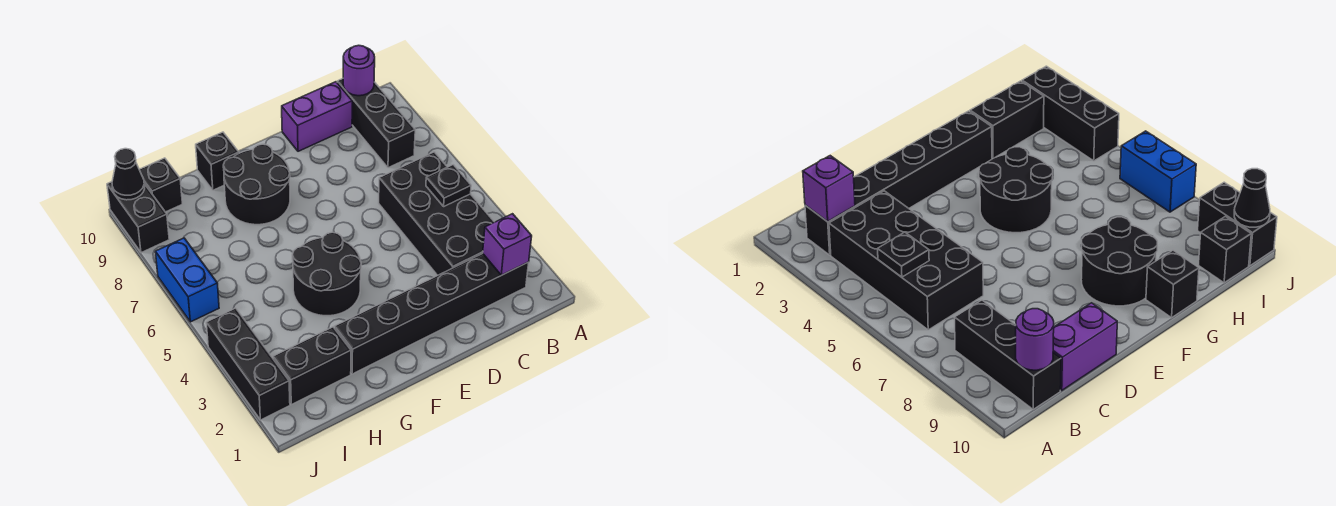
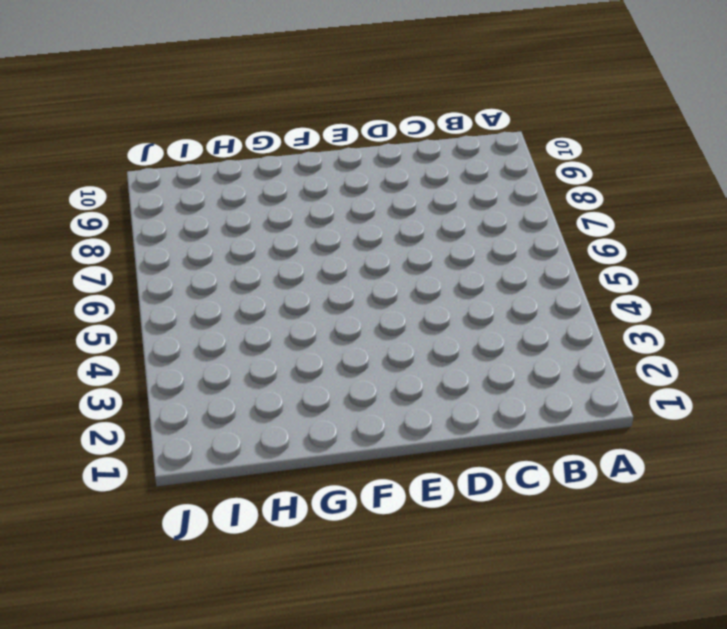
none -> black 1x6 brick [335,254,529,374]
none -> black 2x4 brick [379,152,494,275]
none -> black 1x3 brick [337,79,415,168]

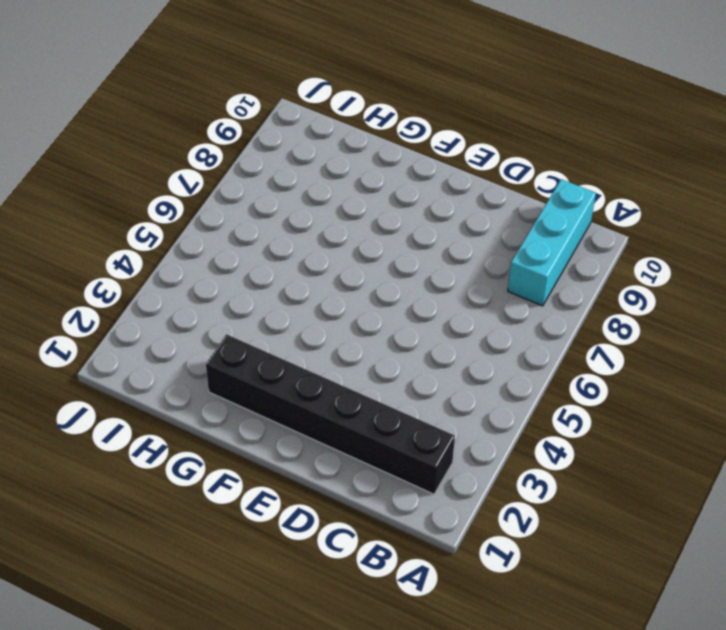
cyan 1x3 brick [508,179,596,306] -> black 1x3 brick [337,79,415,168]
none -> black 2x4 brick [379,152,494,275]
none -> purple 1x2 brick [282,82,352,151]
none -> black 2x2 round brick [292,232,361,316]

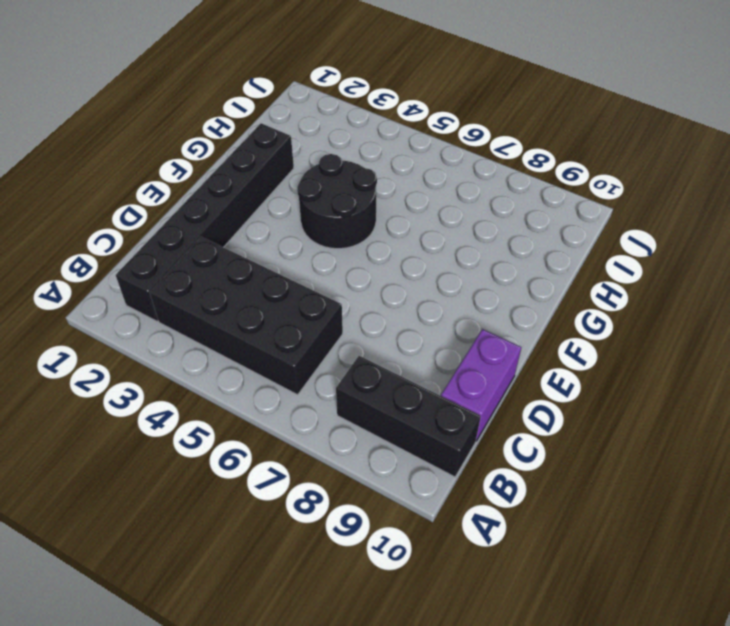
none -> black 2x2 round brick [223,144,290,225]
none -> black 1x1 brick [196,132,239,190]
none -> black 1x2 brick [273,327,351,405]

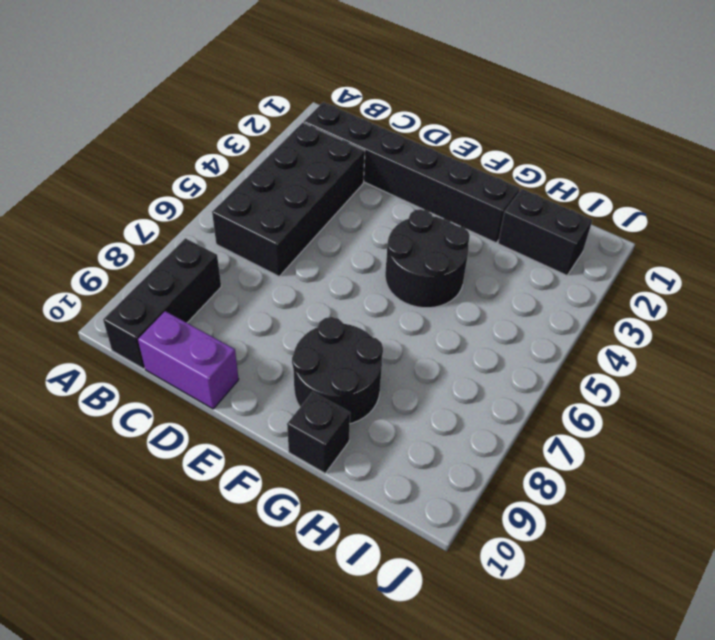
none -> black 1x1 brick [139,158,182,212]
none -> black 1x3 brick [206,308,290,420]
none -> blue 1x2 brick [155,238,219,322]

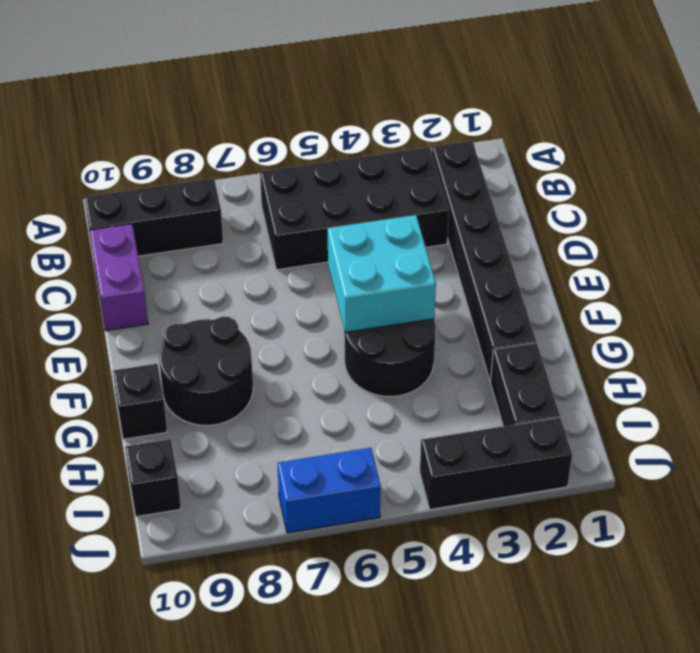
cyan 2x2 brick [328,215,436,332] -> none
none -> black 1x2 brick [107,182,169,253]
none -> purple 1x1 brick [483,214,532,275]
none -> black 1x1 plate [426,165,471,206]

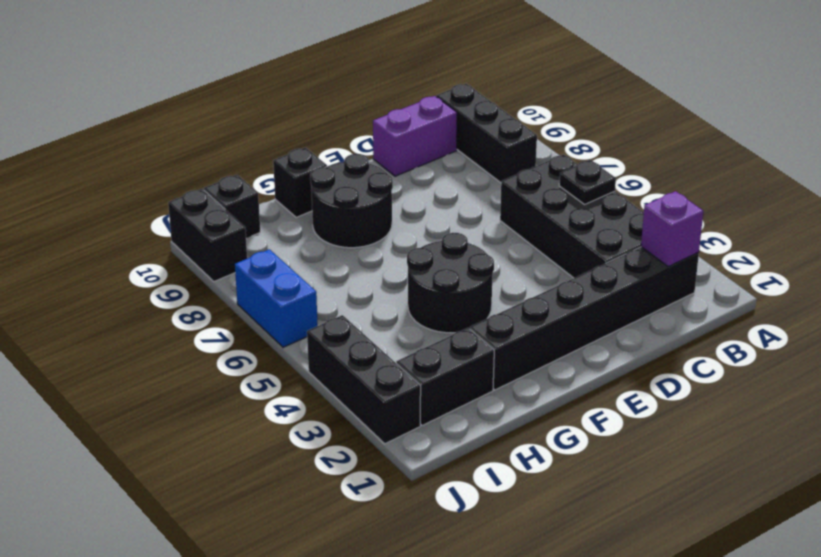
none -> purple 1x1 round brick [343,45,375,96]
none -> black 1x1 cone [112,149,145,200]

